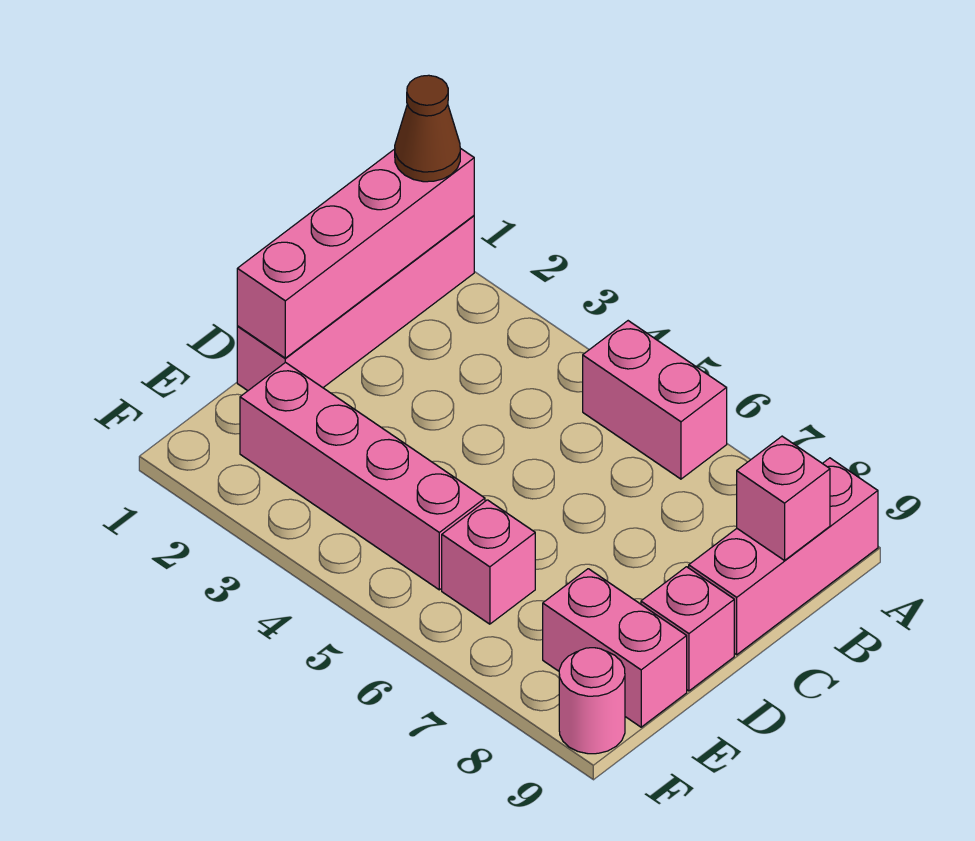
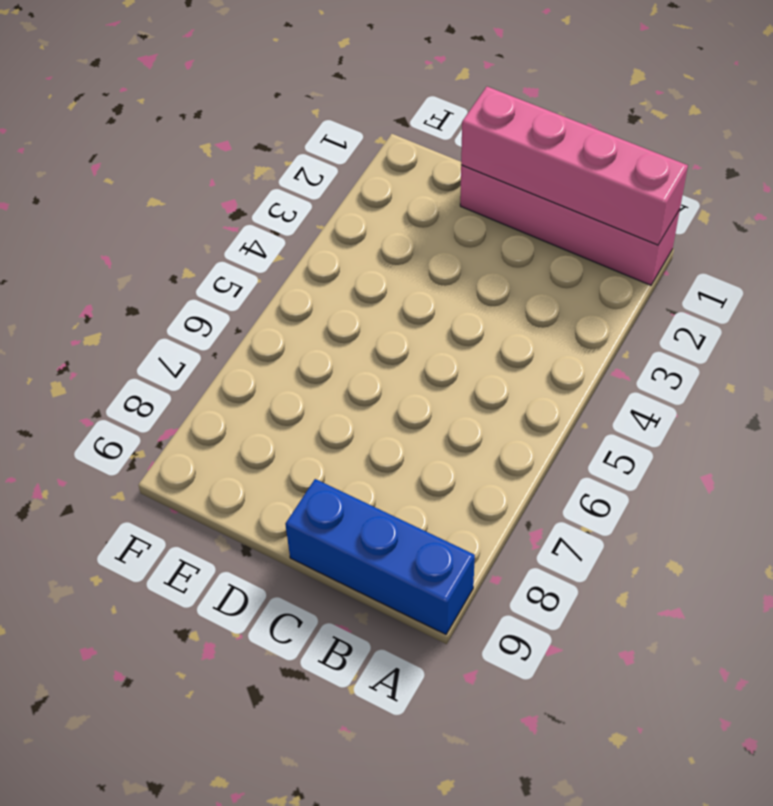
blue 1x3 brick [285,479,475,634] -> pink 1x3 brick [689,458,878,655]
none -> pink 1x2 brick [583,321,727,479]
none -> pink 1x1 brick [641,567,734,691]

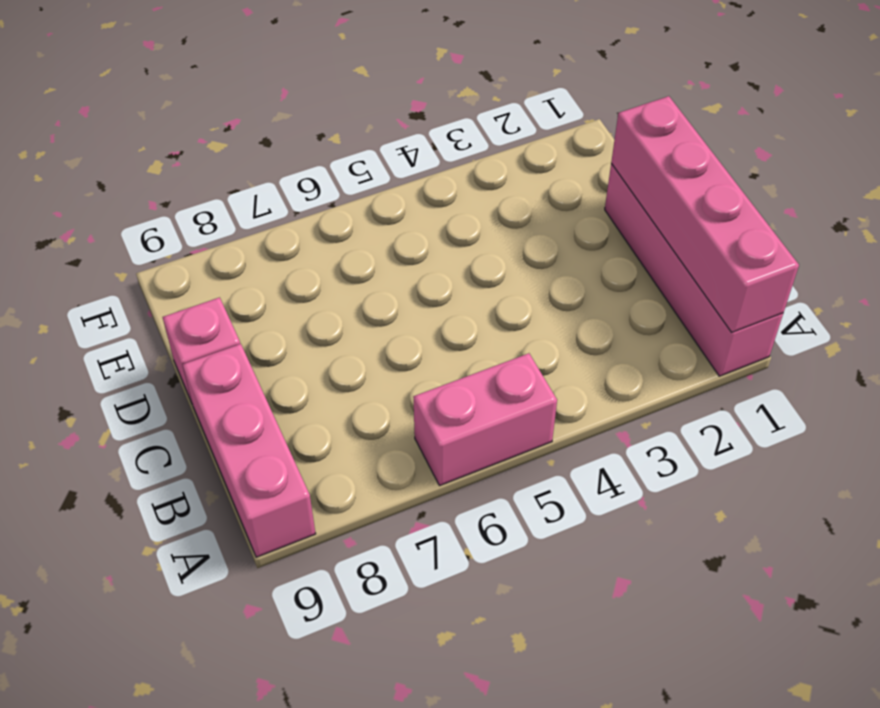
none -> pink 1x4 brick [240,362,485,590]
none -> pink 1x1 brick [442,500,535,624]

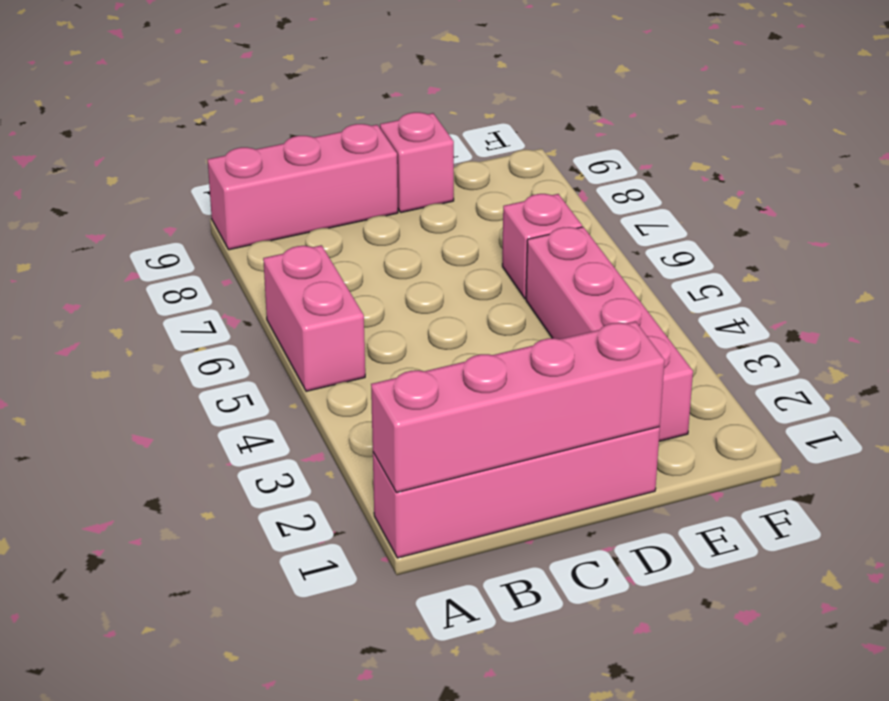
none -> pink 1x2 brick [543,569,687,727]
none -> pink 1x1 round brick [559,648,625,754]

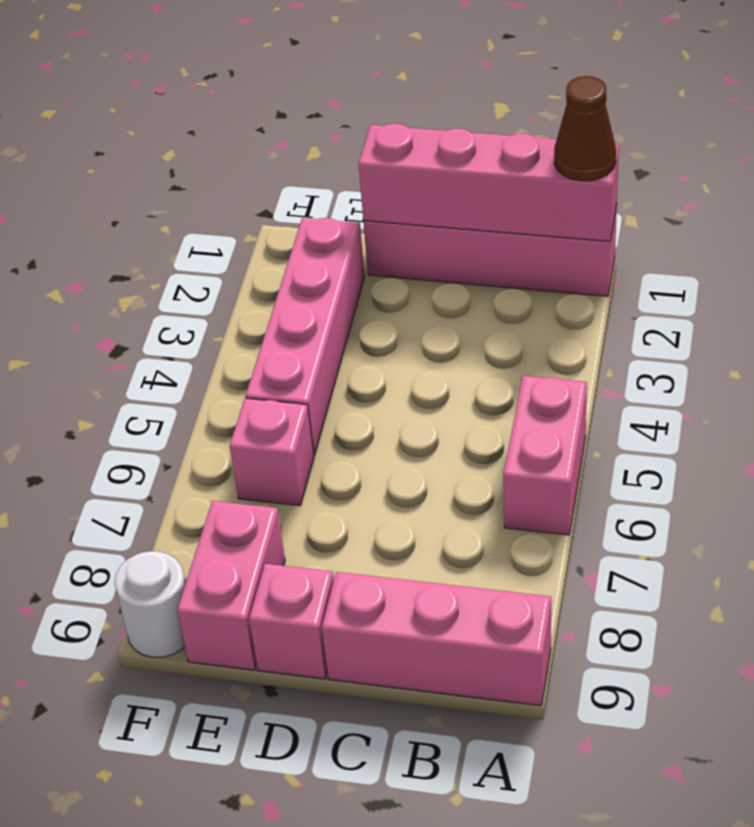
white 1x1 round brick [115,551,186,657] -> pink 1x1 round brick [559,648,625,754]
none -> pink 1x1 brick [737,436,830,560]

